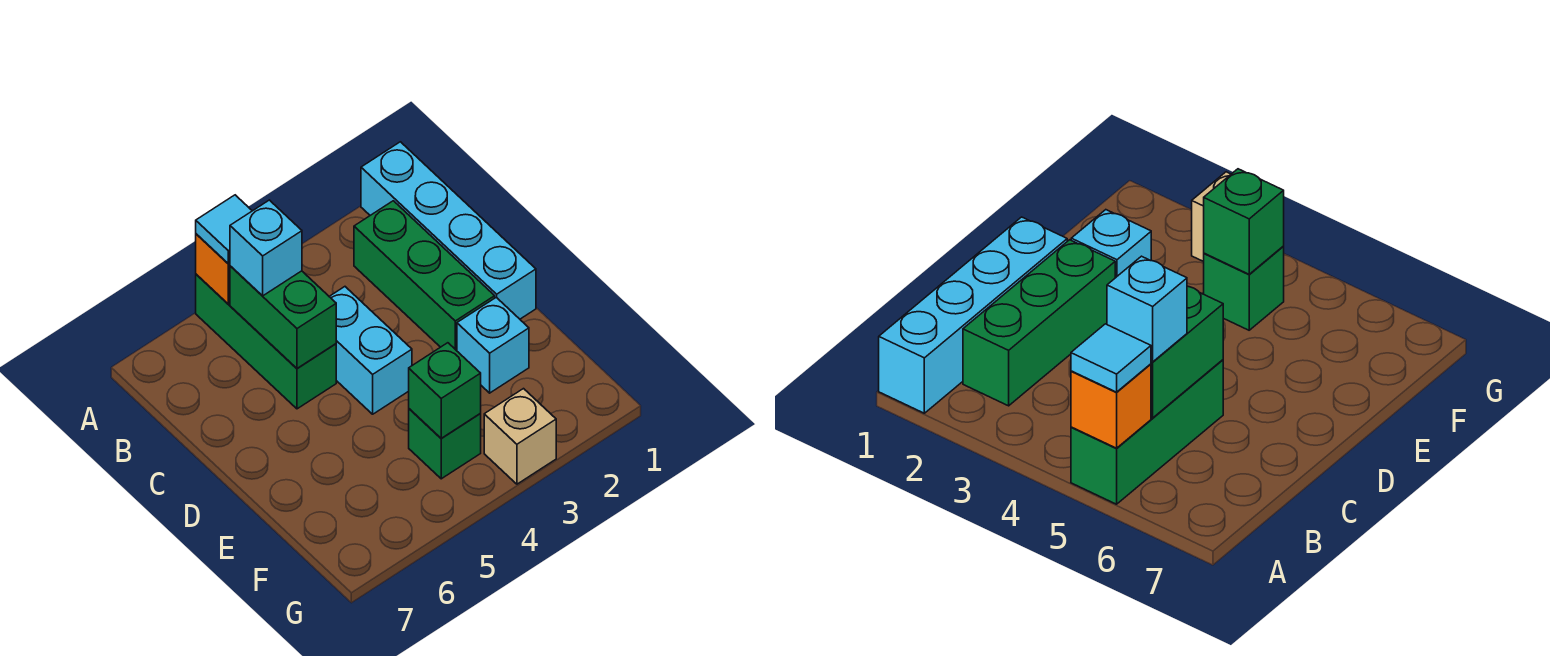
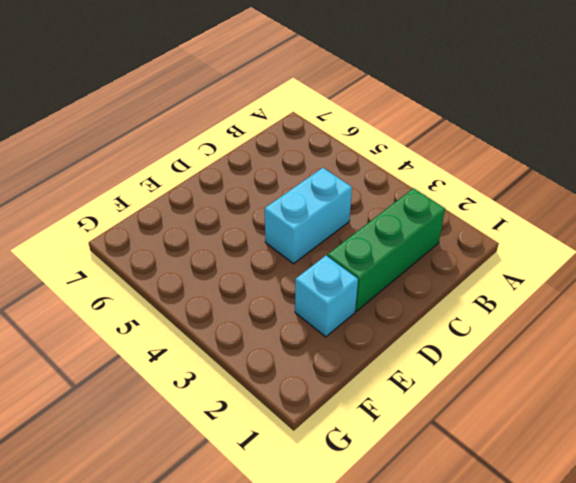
none -> cyan 1x4 brick [361,142,536,319]
none -> green 1x3 brick [196,274,336,409]
none -> green 1x1 brick [409,409,481,479]

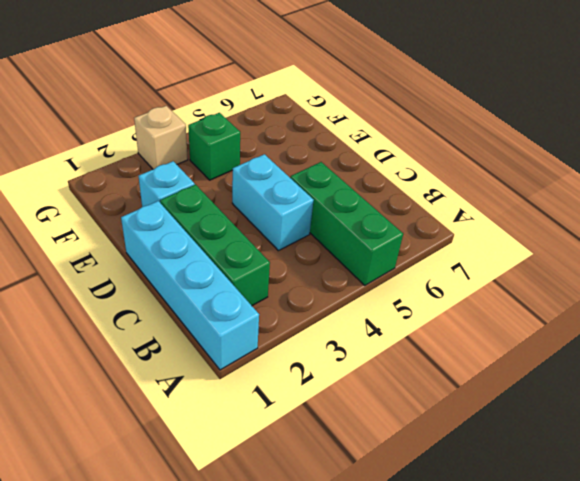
none -> orange 1x1 brick [196,234,230,304]
none -> green 1x2 brick [230,266,336,369]
none -> green 1x1 brick [409,343,481,438]

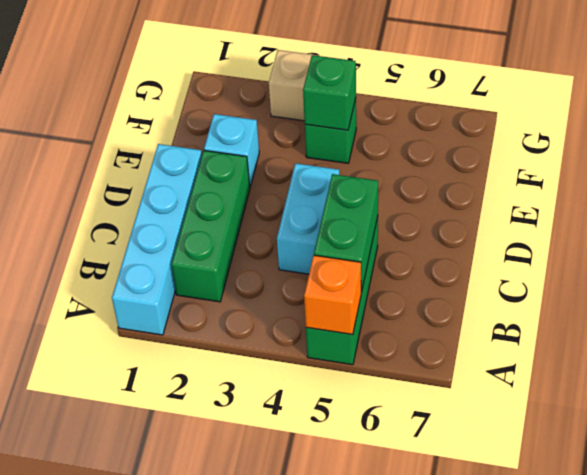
none -> cyan 1x1 tile [196,195,252,264]
none -> cyan 1x1 brick [230,200,302,296]

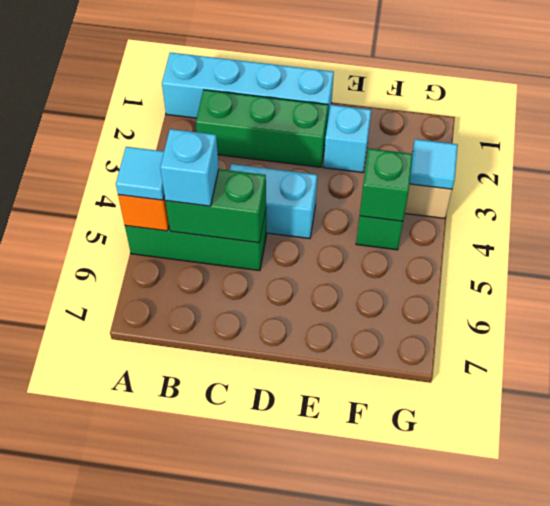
cyan 1x1 tile [410,139,458,189] -> none

